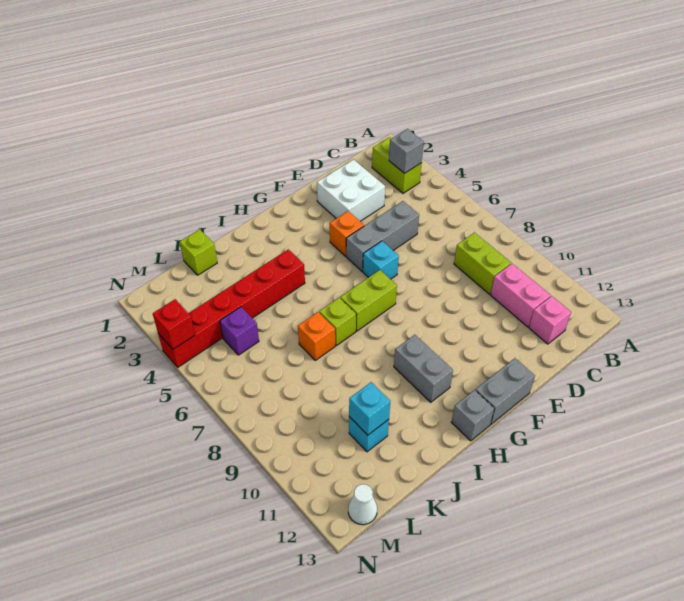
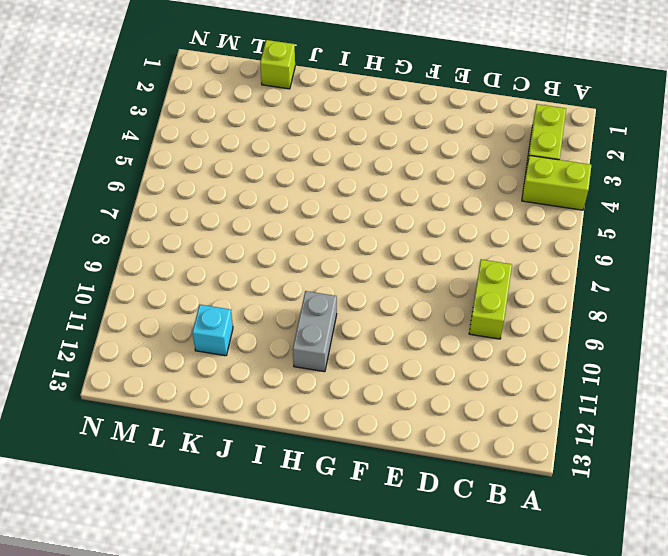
lime 1x2 brick [522,156,591,210] -> lime 1x2 brick moved to [340,270,397,331]
none -> pink 1x2 brick [491,264,551,327]
none -> pink 1x1 brick [529,296,571,344]
none -> white 2x2 brick [317,160,385,221]

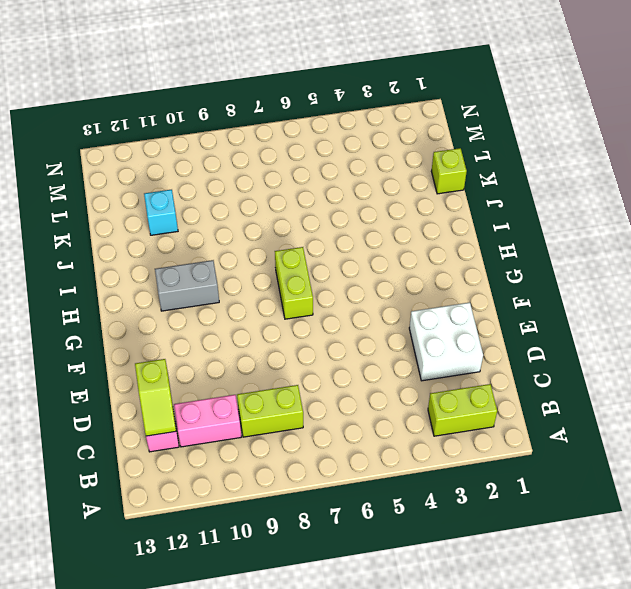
lime 1x2 slope [135,359,176,436] -> none
none -> grey 1x3 brick [346,201,419,271]
none -> orange 1x1 brick [330,211,364,256]
none -> cyan 1x1 brick [363,241,399,279]

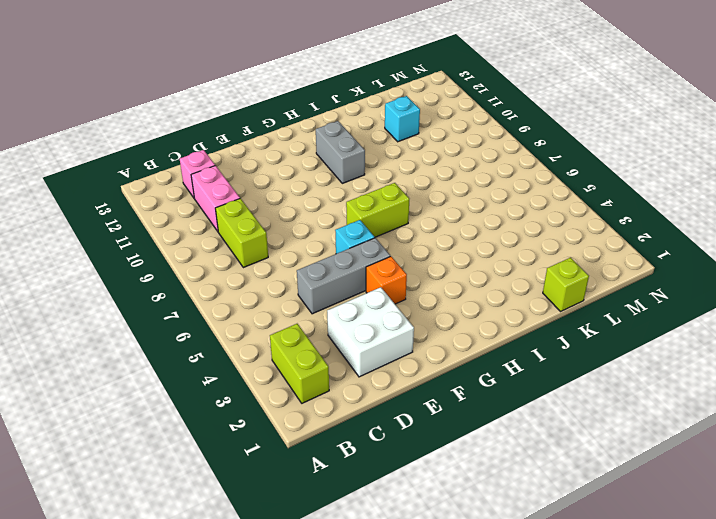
none -> grey 1x2 brick [475,358,535,424]
none -> grey 1x1 brick [451,390,494,441]
none -> red 1x6 brick [158,249,305,367]

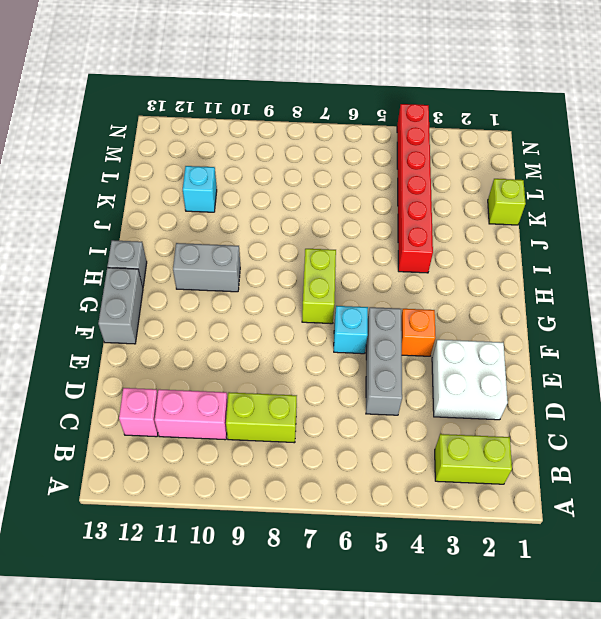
none -> lime 1x1 brick [319,298,356,346]
none -> orange 1x1 brick [298,312,335,360]
none -> purple 1x1 brick [220,307,259,355]

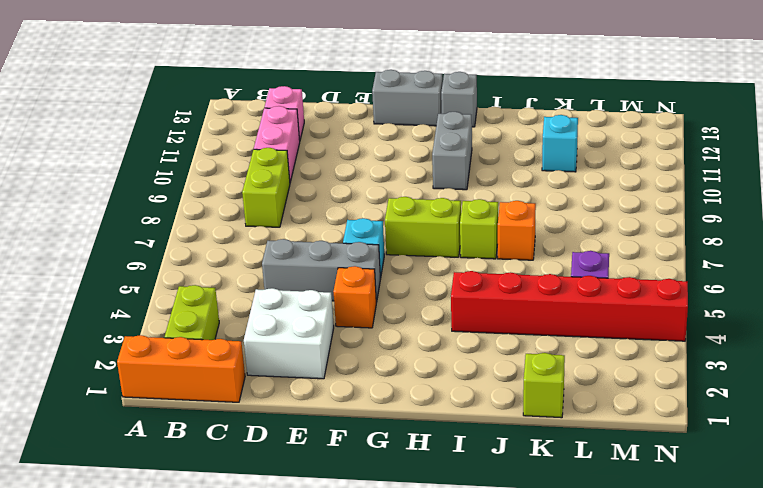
orange 1x3 brick [117,335,245,402] -> none
none -> white 1x1 cone [348,484,377,525]
none -> grey 1x1 brick [389,129,424,173]
none -> cyan 1x1 brick [349,382,390,435]

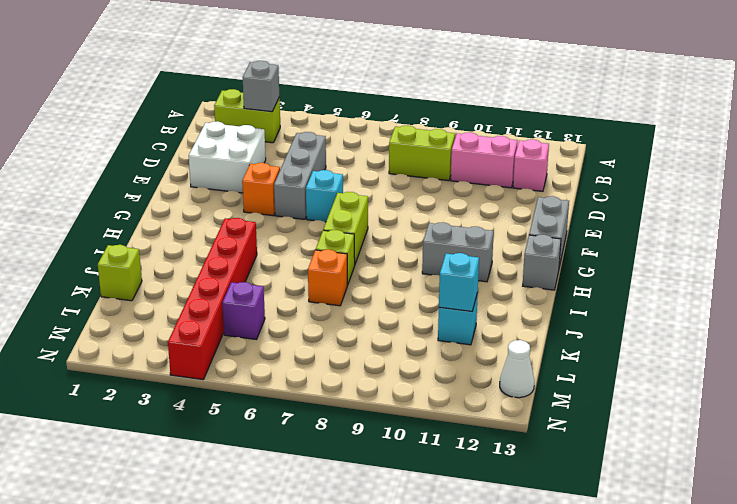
none -> red 1x1 brick [153,299,195,349]

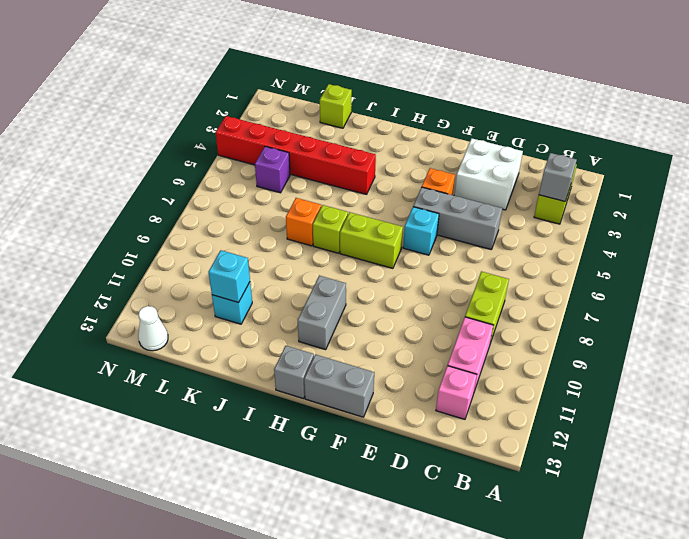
none -> red 1x1 brick [153,299,195,349]

